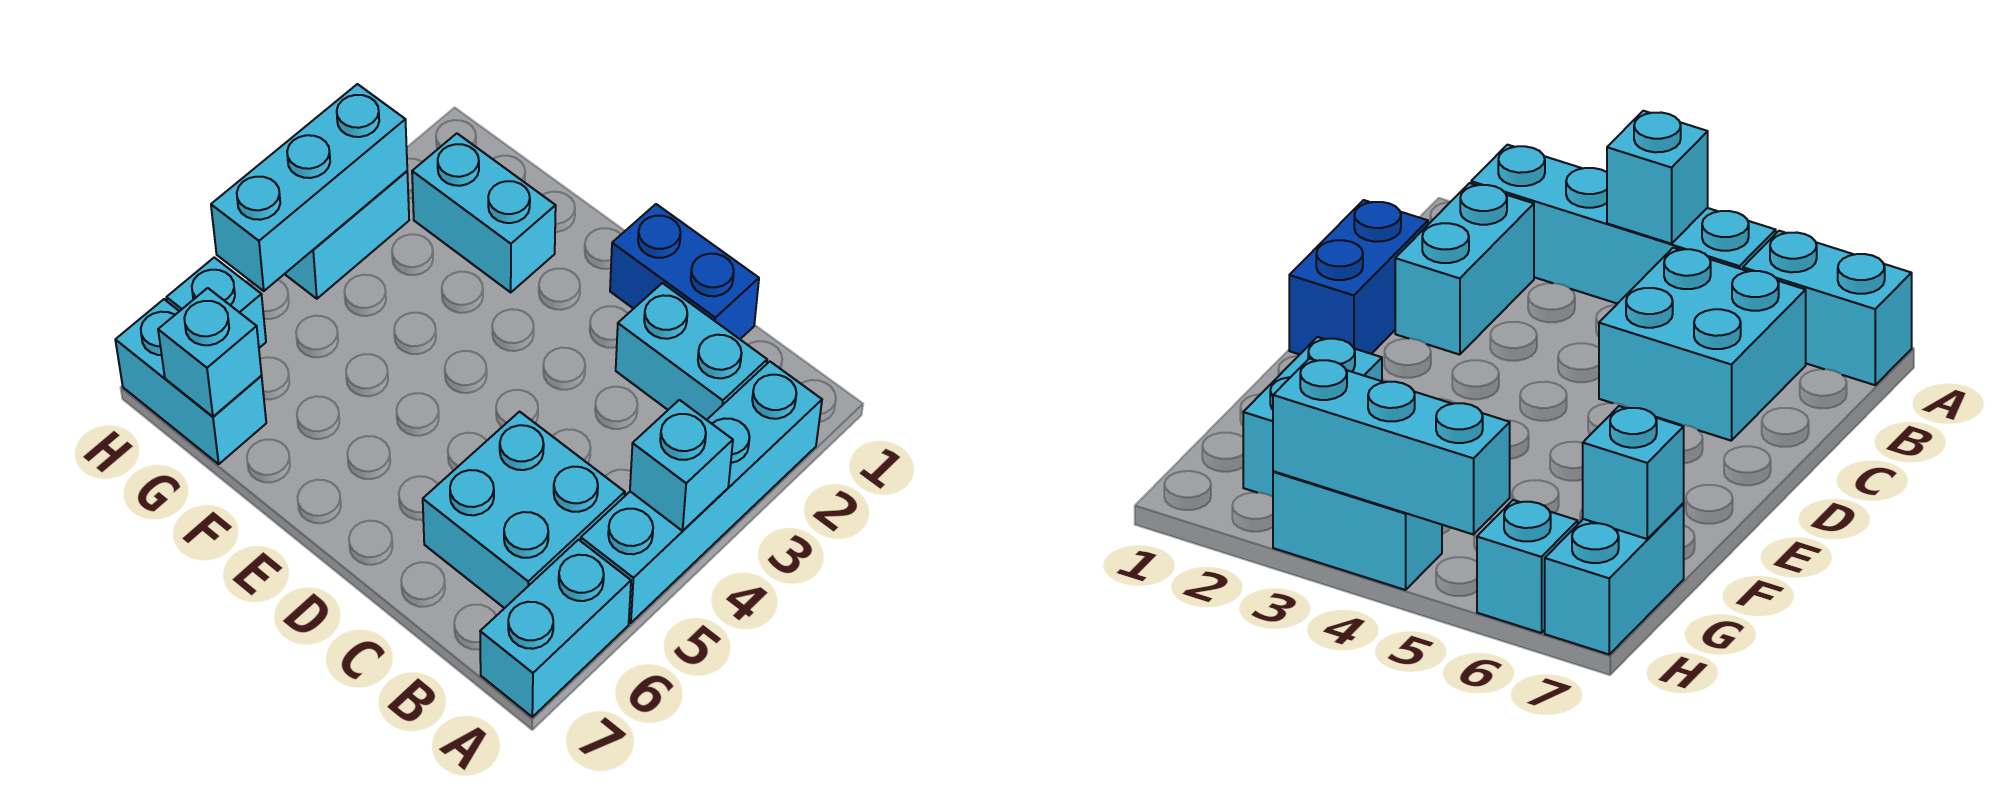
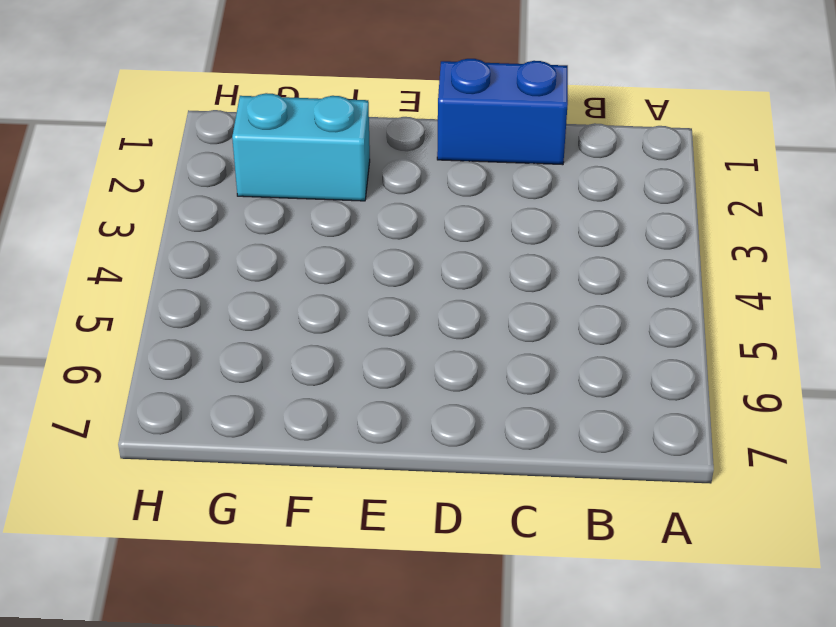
none -> cyan 1x4 brick [581,362,822,623]
none -> cyan 1x2 brick [480,540,631,717]
none -> cyan 1x2 brick [616,283,767,420]

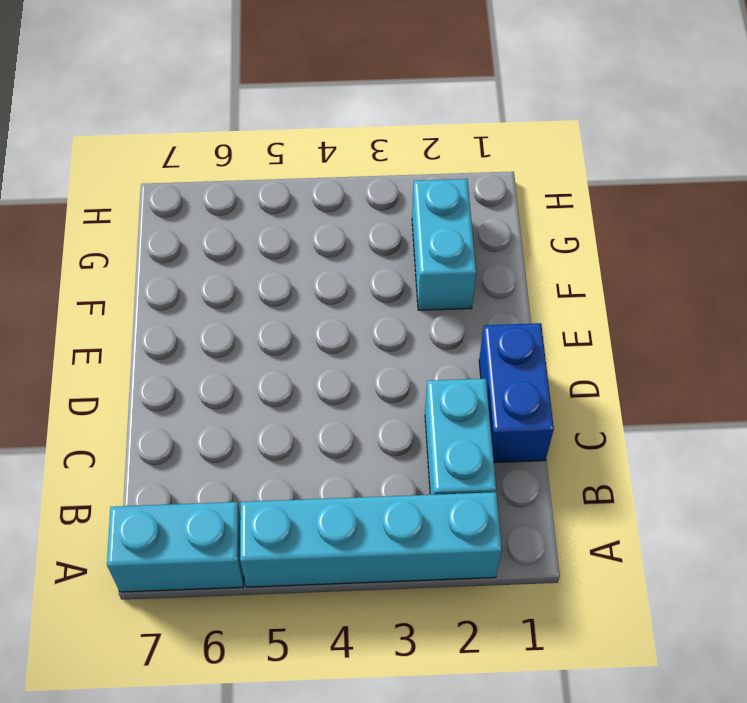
none -> cyan 2x2 brick [423,412,625,608]
none -> cyan 1x2 brick [115,299,266,464]
none -> cyan 1x2 brick [285,171,409,299]

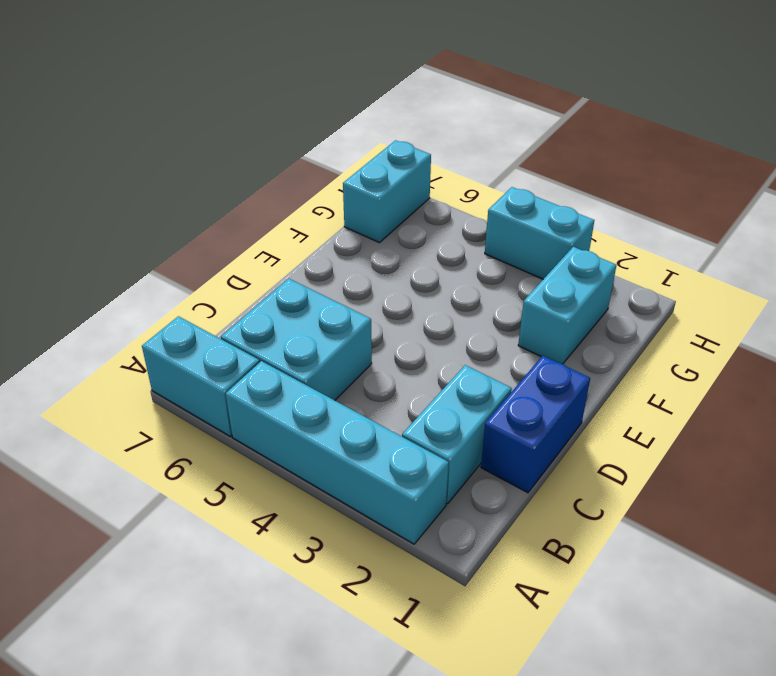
none -> cyan 1x1 brick [166,257,266,348]
none -> cyan 1x1 brick [630,400,733,531]
none -> cyan 1x1 brick [158,288,262,417]

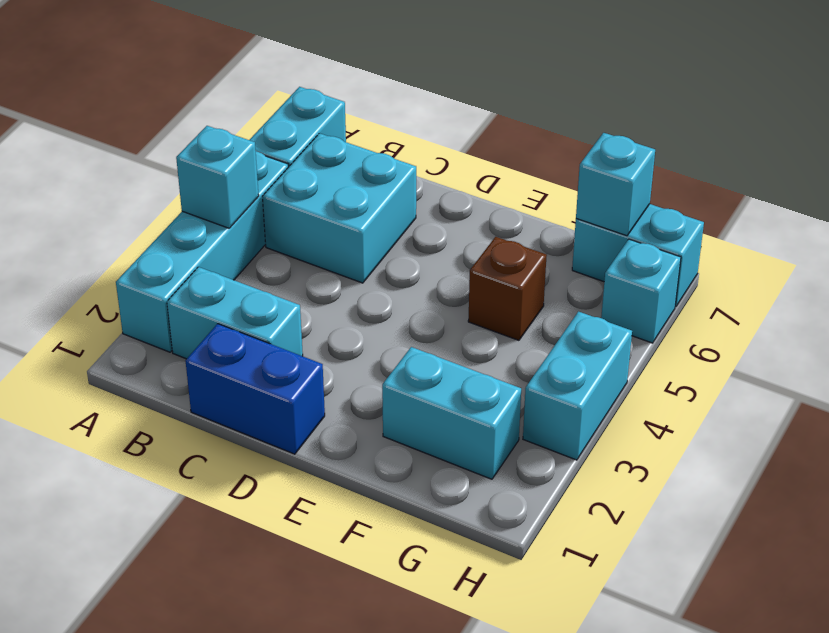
brown 1x1 brick [468,237,547,340] -> none
none -> cyan 1x3 brick [211,84,407,291]

